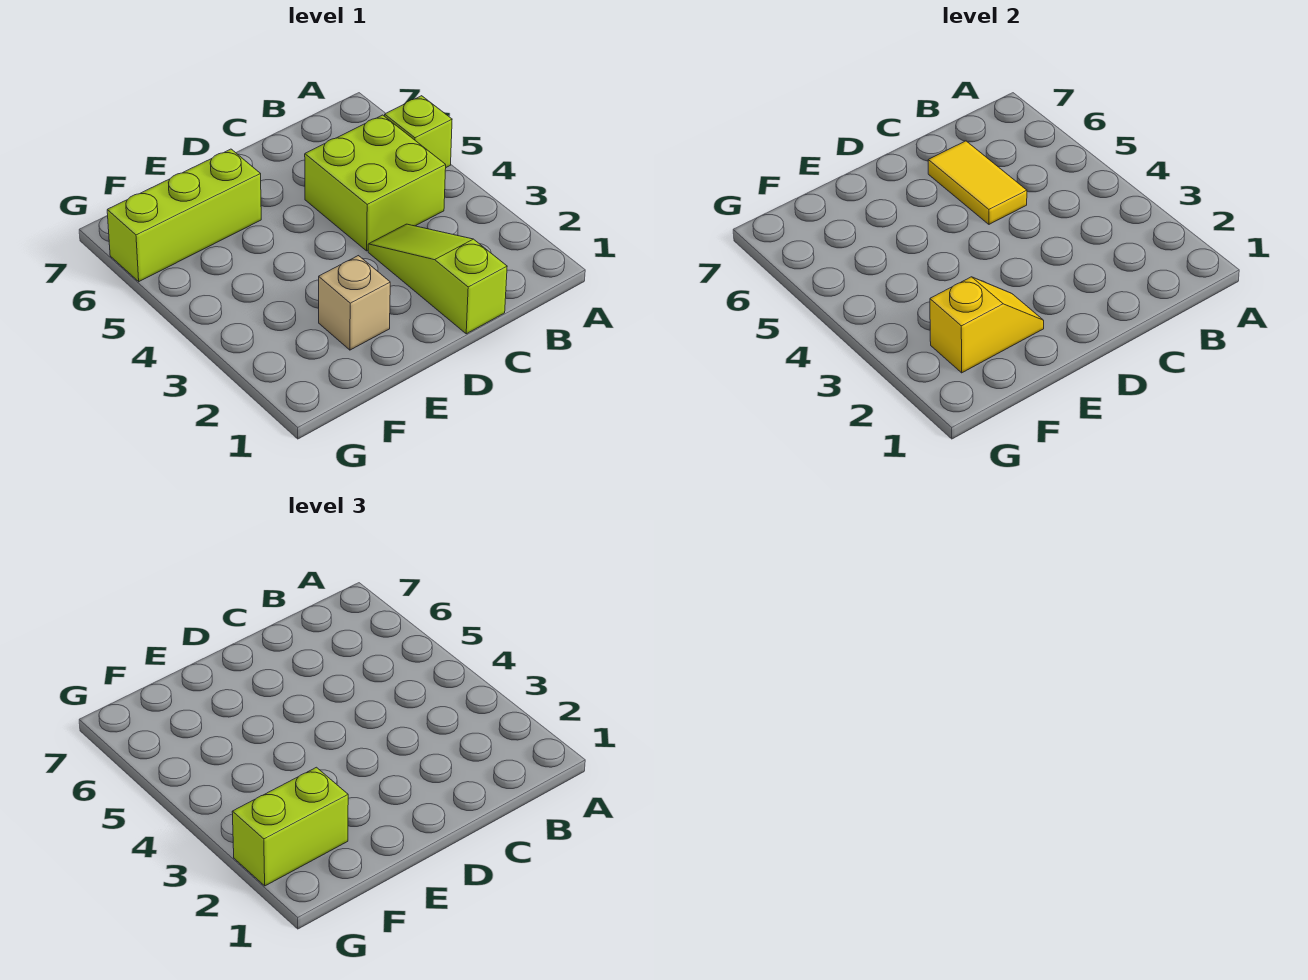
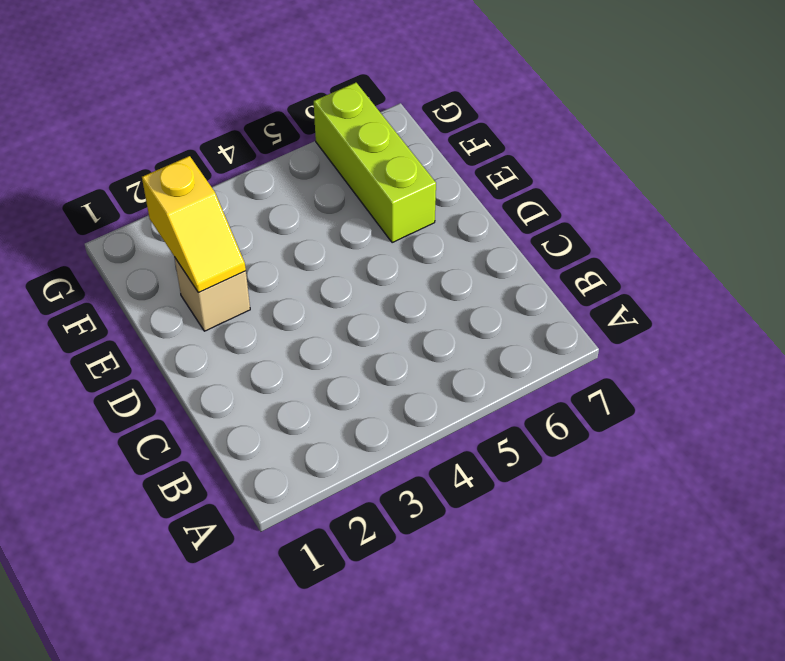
none -> lime 1x1 brick [385,96,452,167]
none -> lime 2x2 brick [305,115,446,251]

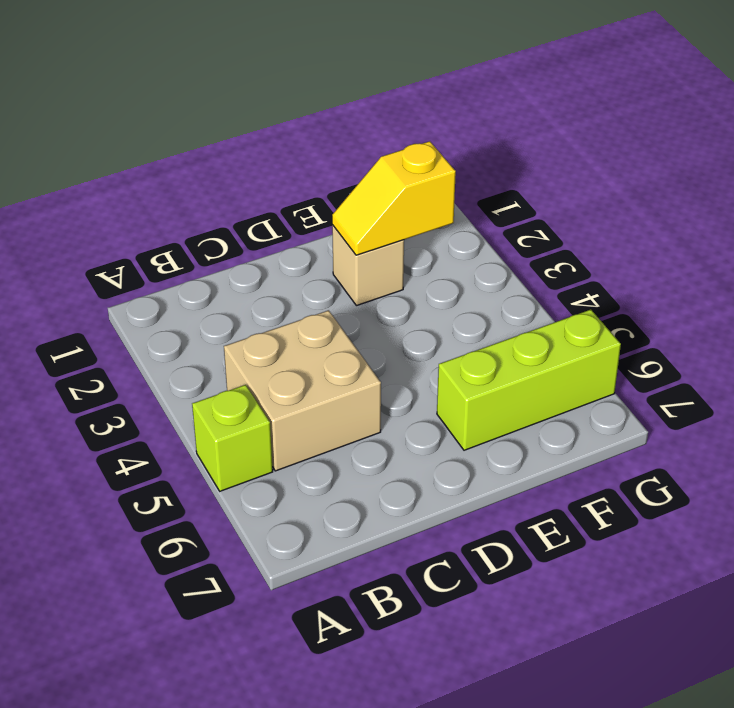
tan 2x2 brick [224,310,381,471] -> lime 2x2 brick [305,115,446,251]
none -> lime 1x3 slope [368,224,507,334]
none -> yellow 1x2 tile [928,141,1027,224]

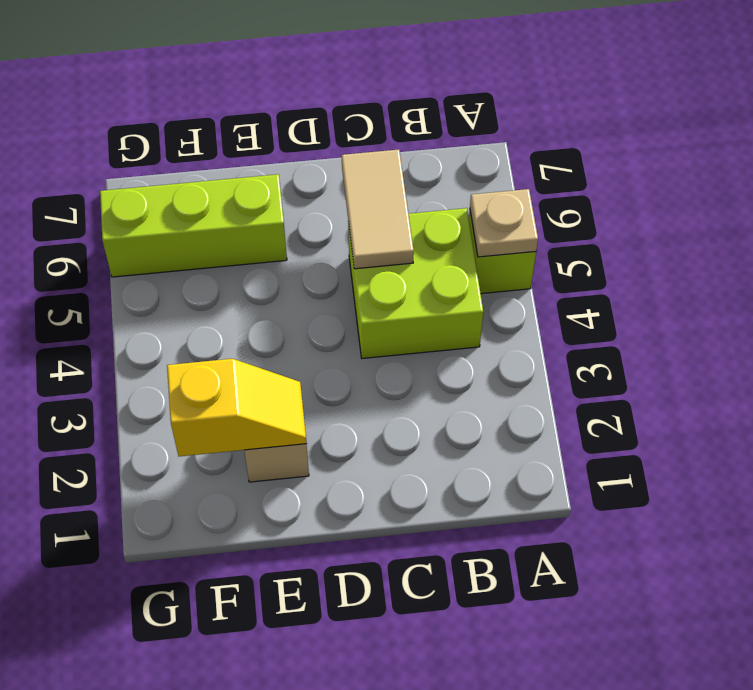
tan 1x1 plate [470,189,538,257] -> none
tan 1x2 tile [342,149,414,269] -> yellow 1x2 tile [928,141,1027,224]
none -> lime 1x3 slope [368,224,507,334]
none -> lime 1x2 brick [232,767,348,886]

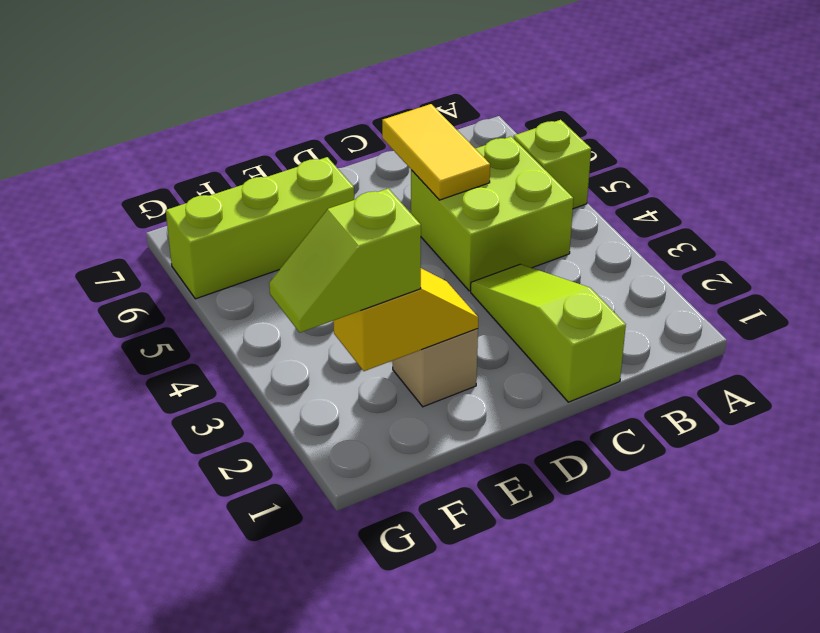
lime 1x2 slope [269,189,421,333] -> lime 1x2 brick [232,767,348,886]

